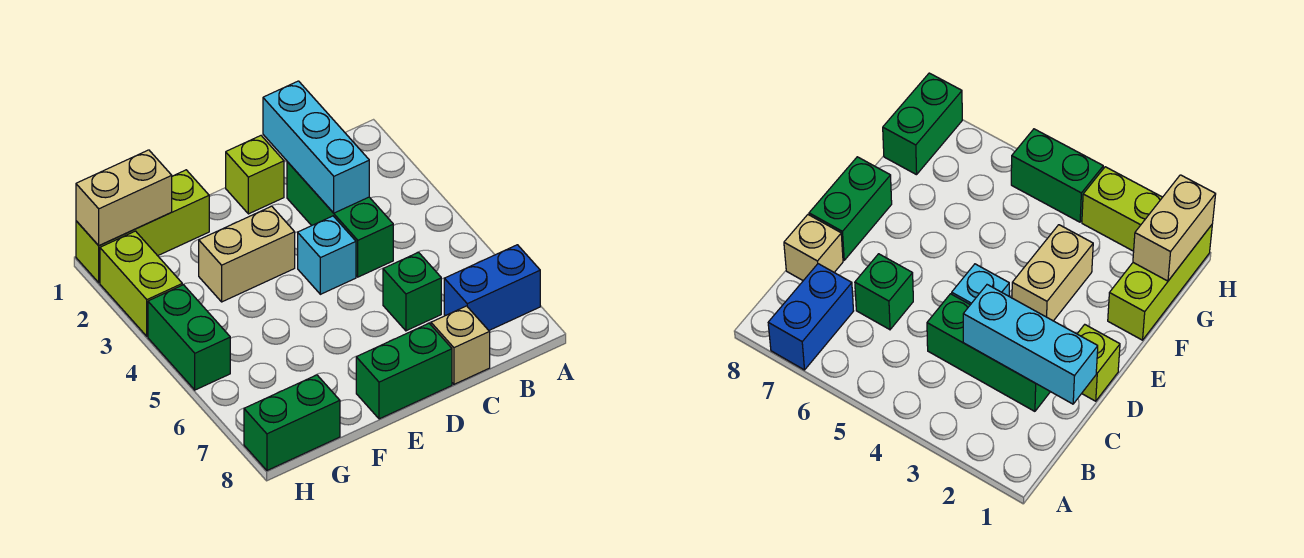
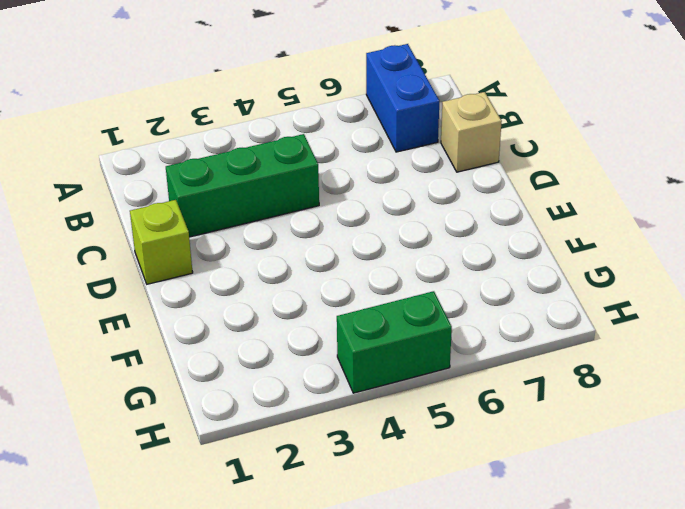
none -> green 1x1 brick [383,252,441,331]
none -> cyan 1x1 brick [298,216,356,294]
none -> green 1x2 brick [356,323,452,419]

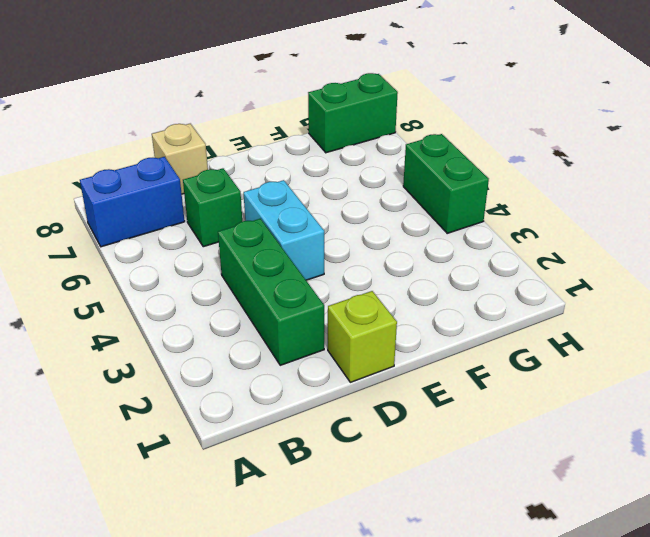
cyan 1x2 brick [244,180,324,280] -> cyan 1x1 brick [298,216,356,294]
none -> green 1x2 brick [356,323,452,419]
none -> tan 1x2 brick [199,206,295,302]
none -> lime 1x3 brick [76,170,209,283]

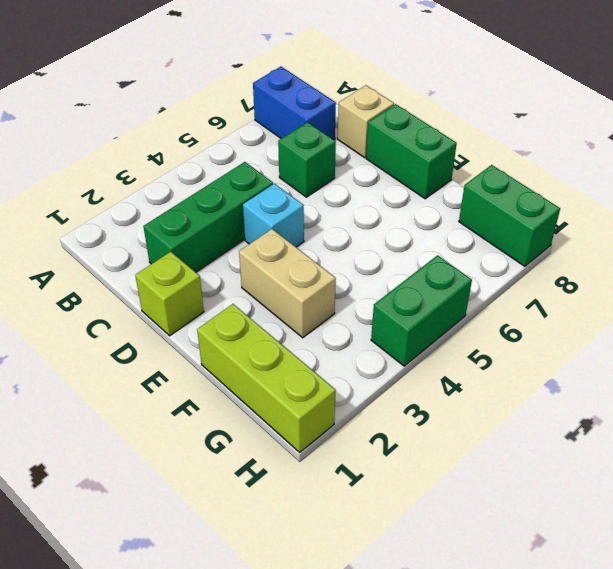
none -> lime 1x2 brick [100,231,182,336]
none -> cyan 1x3 brick [263,81,369,213]
none -> tan 1x2 brick [76,150,172,246]

